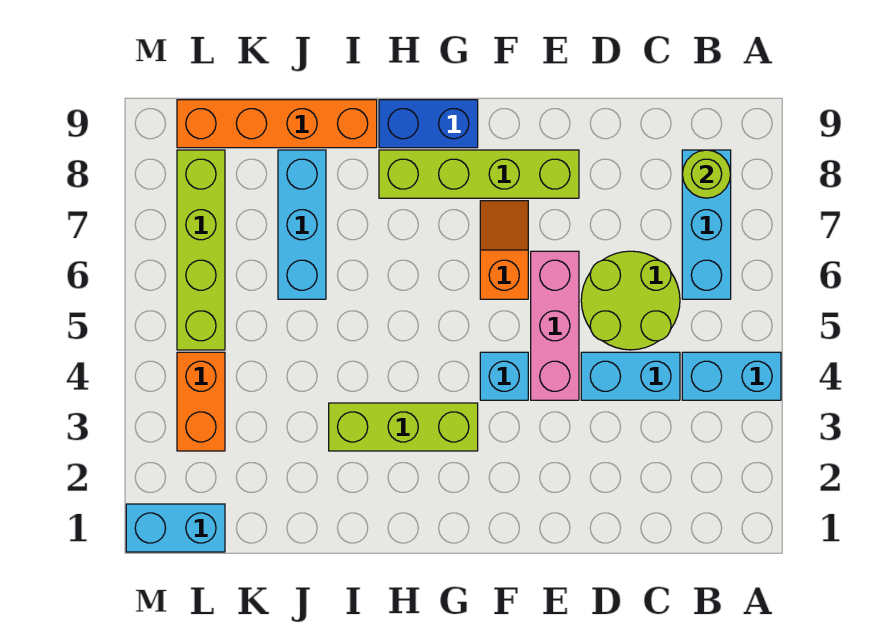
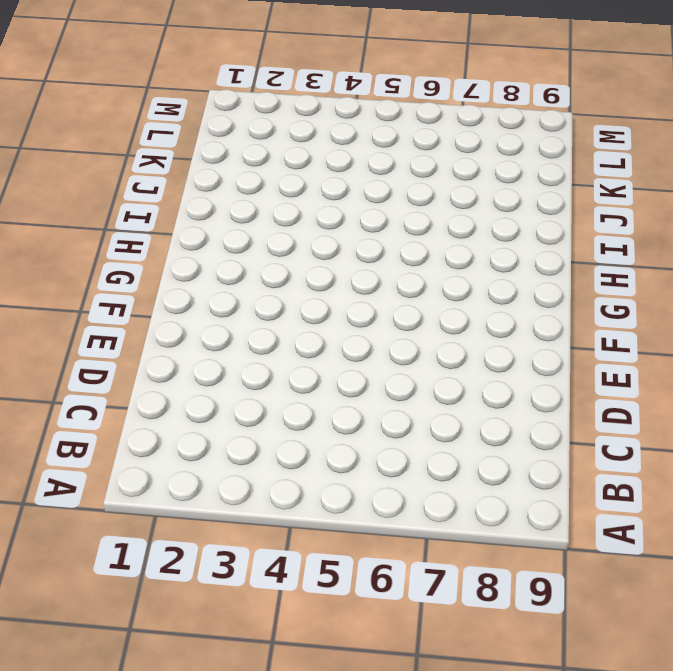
none -> cyan 1x2 brick [682,352,781,400]
none -> cyan 1x3 brick [682,150,731,299]
none -> cyan 1x2 brick [581,352,680,400]

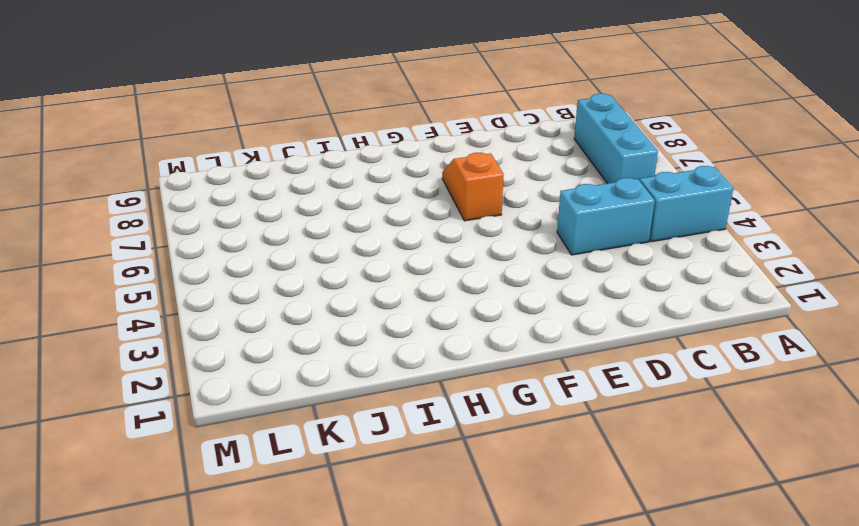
none -> lime 2x2 round brick [581,251,680,350]
none -> pink 1x3 brick [531,251,579,400]
none -> lime 1x4 brick [379,150,579,198]

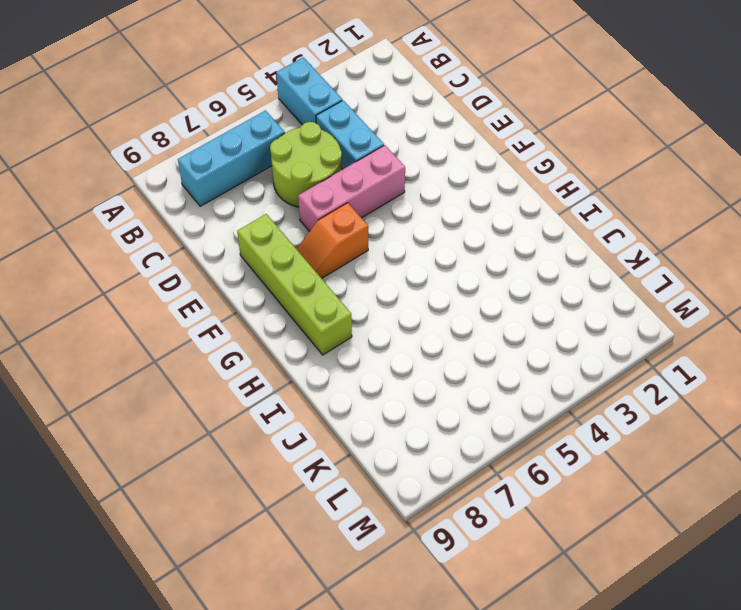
none -> cyan 1x1 brick [480,352,528,400]
none -> lime 1x3 brick [329,403,478,451]
none -> blue 1x2 brick [379,100,478,148]

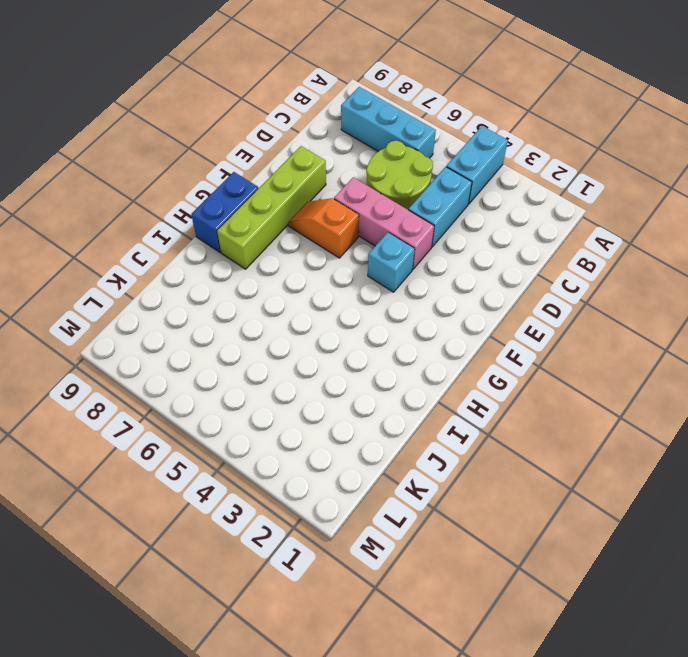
none -> lime 1x3 brick [329,403,478,451]
none -> orange 1x4 brick [177,100,377,148]
none -> cyan 1x3 brick [278,150,326,299]

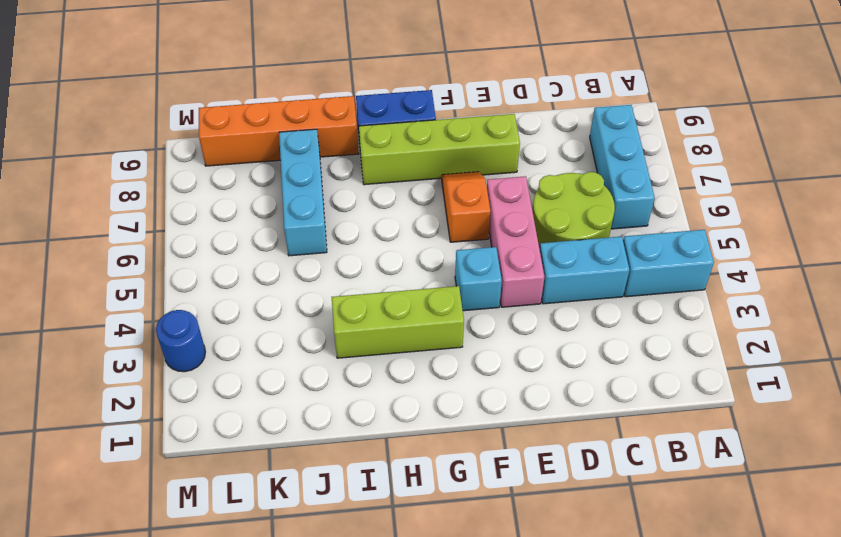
blue 1x1 round brick [156,310,205,372] -> none
none -> cyan 1x2 brick [126,504,225,552]
none -> orange 1x2 brick [177,352,225,451]
none -> lime 1x4 brick [177,150,225,350]

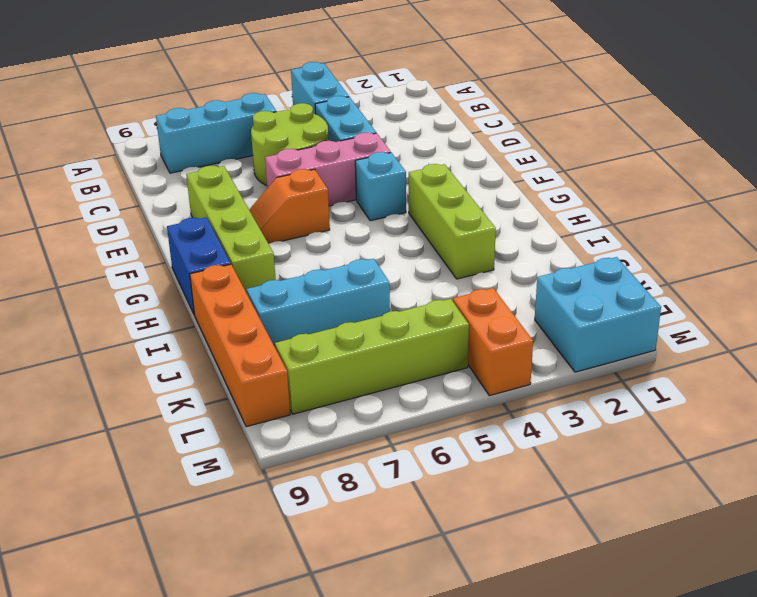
cyan 2x2 brick [535,257,661,372] -> cyan 1x2 brick [126,504,225,552]
orange 1x2 brick [453,288,533,396] -> orange 1x2 brick turned to [177,352,225,451]
none -> lime 1x1 round brick [682,150,731,198]

